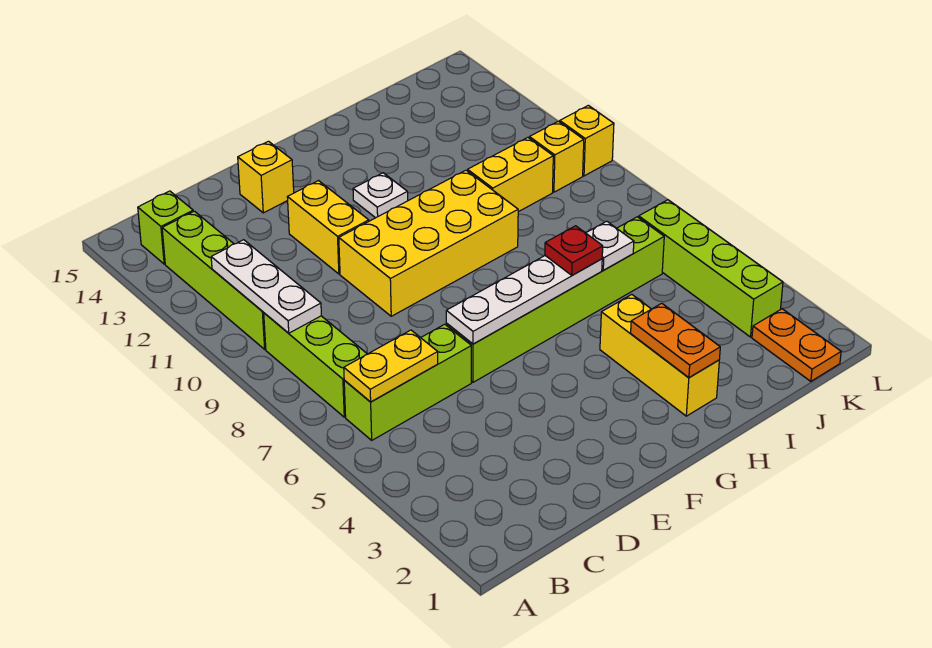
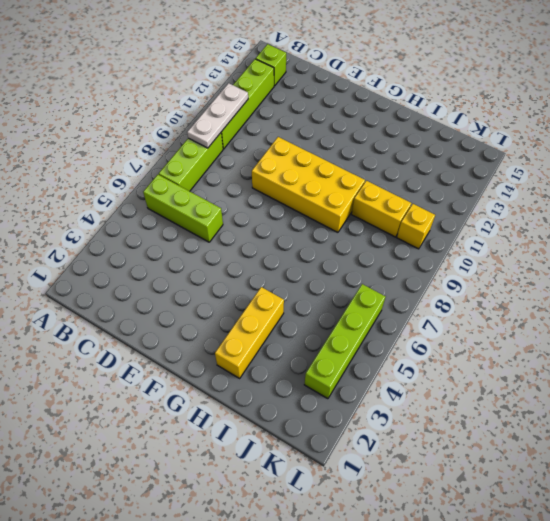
none -> lime 1x6 brick [446,217,664,382]
none -> yellow 1x2 brick [287,181,369,274]
none -> yellow 1x1 brick [238,141,294,213]

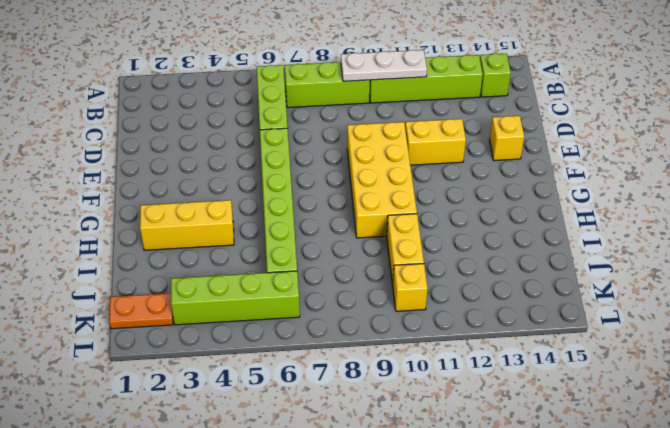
none -> white 1x1 plate [353,173,408,218]
none -> yellow 1x1 brick [560,105,614,176]
none -> yellow 1x2 plate [344,330,438,402]

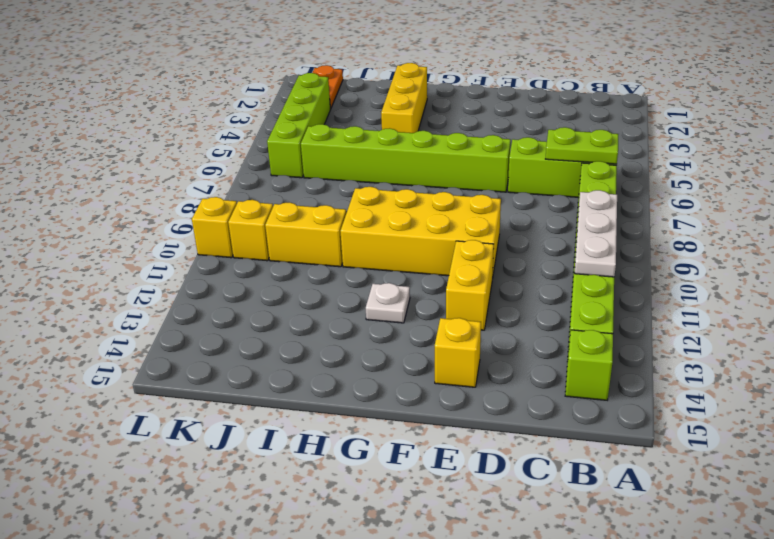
lime 1x2 plate [546,127,618,164] -> yellow 1x2 plate [344,330,438,402]
none -> white 1x4 plate [446,256,602,344]
none -> orange 1x2 plate [631,303,720,378]
none -> white 1x1 plate [586,221,634,270]

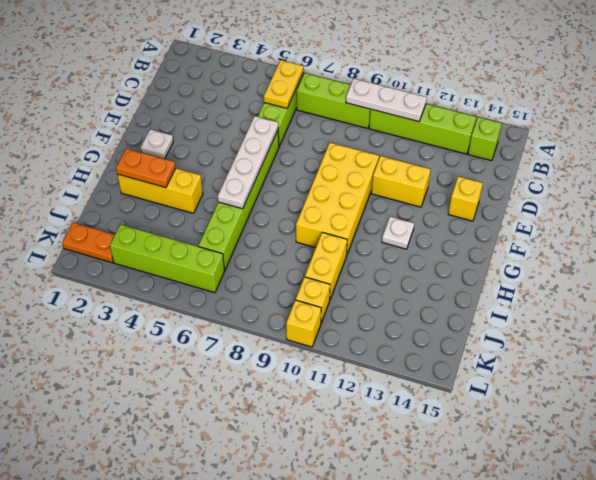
white 1x1 plate [141,129,173,159] -> white 1x1 plate moved to [586,221,634,270]
none -> red 1x1 plate [545,226,603,275]

